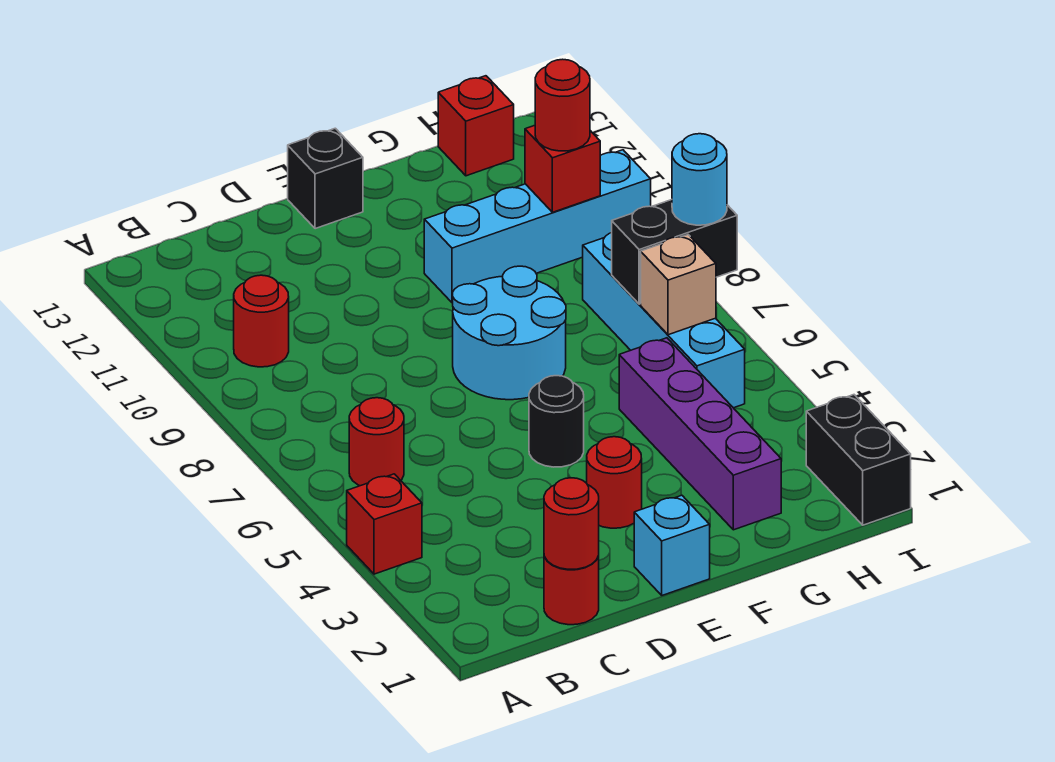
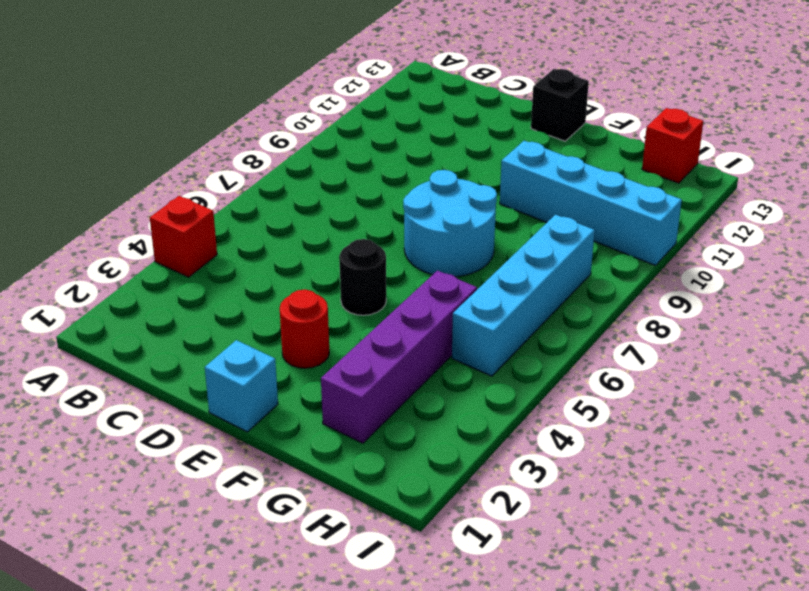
none -> red 1x1 round brick [349,398,404,486]
none -> red 1x1 round brick [234,275,289,367]
none -> red 1x1 round brick [544,556,599,625]

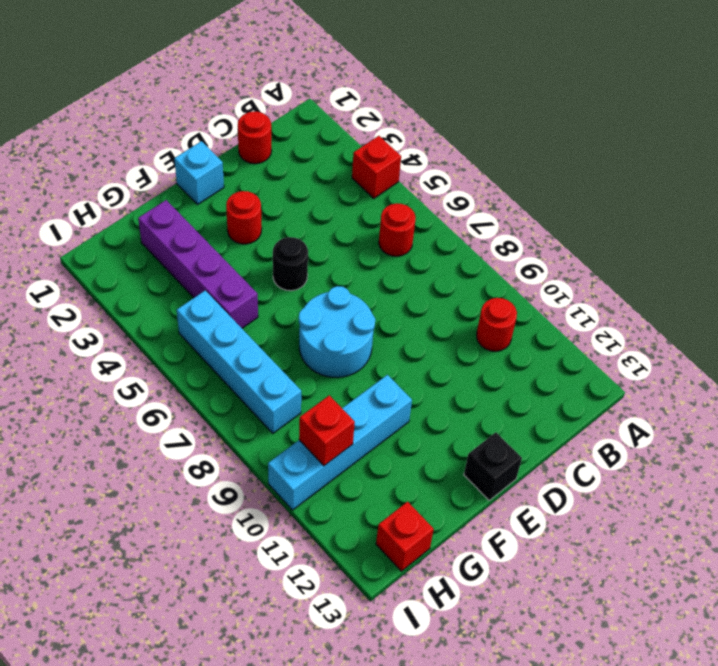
none -> black 1x2 brick [806,395,911,525]
none -> red 1x1 round brick [544,478,599,569]
none -> tan 1x1 brick [641,235,716,335]

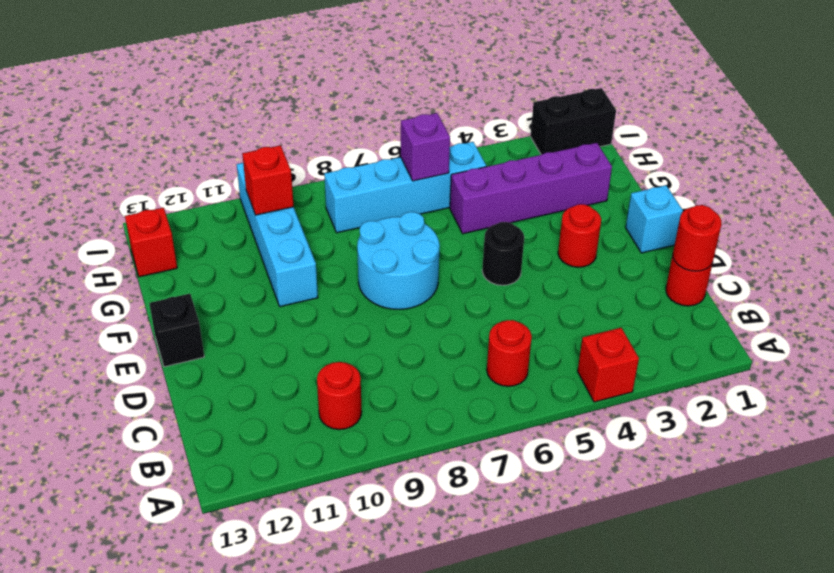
purple 1x1 brick [401,113,450,181] -> tan 1x1 brick [641,235,716,335]
none -> black 1x2 brick [612,200,737,304]
none -> red 1x1 round brick [535,59,590,151]
none -> cyan 1x1 round brick [672,134,727,225]

